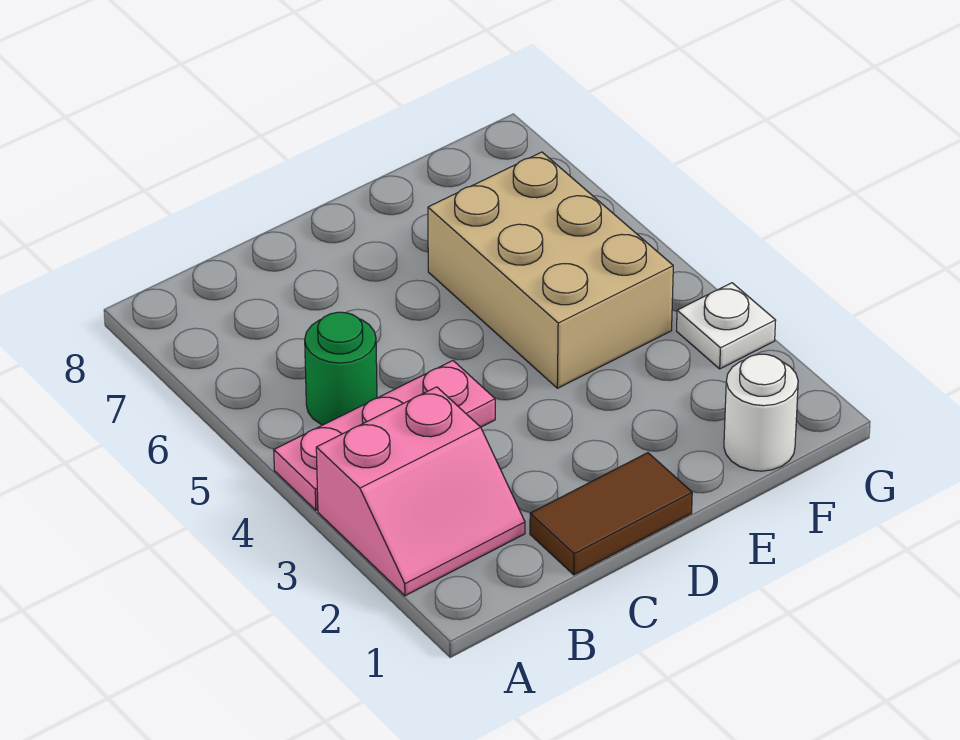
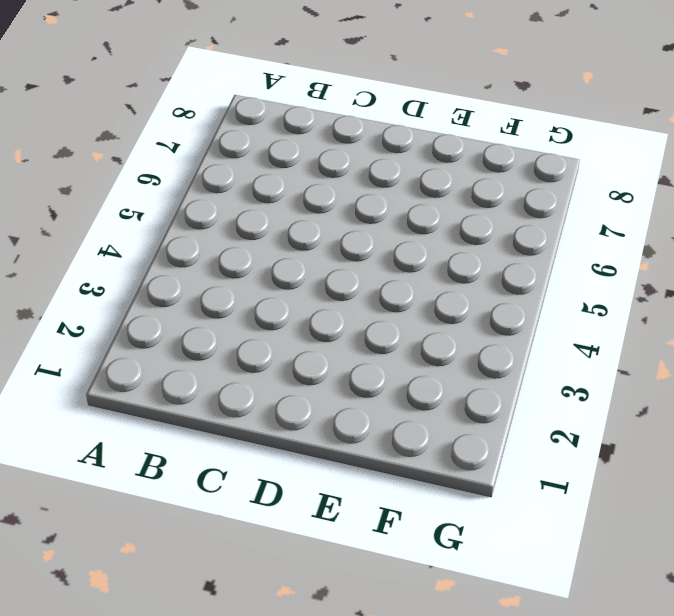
none -> pink 2x2 slope [316,387,525,596]
none -> pink 1x3 plate [274,361,495,510]

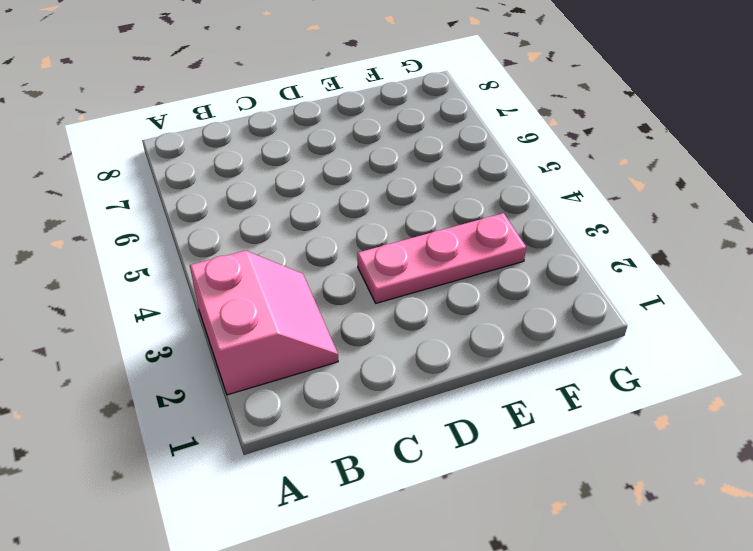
pink 2x2 slope [190,251,338,395] -> pink 2x2 slope turned to [316,387,525,596]
pink 1x3 plate [357,213,526,303] -> pink 1x3 plate moved to [274,361,495,510]
none -> green 1x1 round brick [305,312,377,425]
none -> brown 1x2 tile [530,453,692,575]

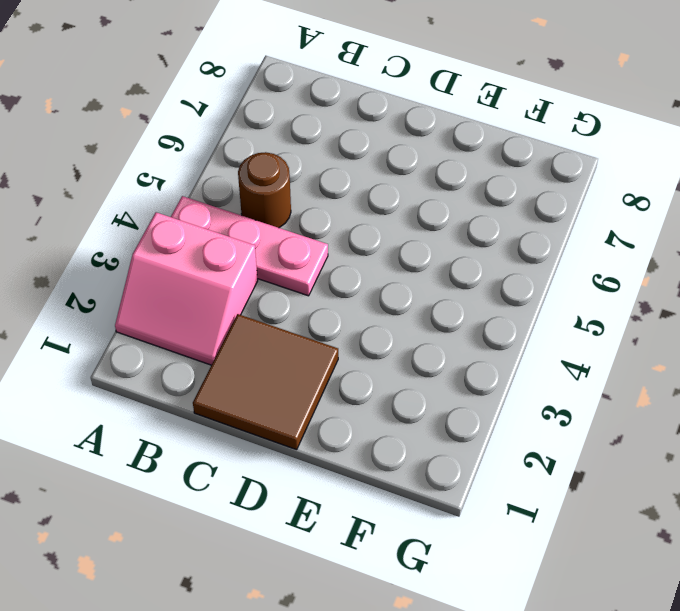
brown 1x1 round brick [238,152,291,228] -> green 1x1 round brick [305,312,377,425]
brown 2x2 tile [193,314,338,450] -> brown 1x2 tile [530,453,692,575]
none -> tan 2x3 brick [428,152,673,388]
none -> white 1x1 round brick [724,354,798,471]

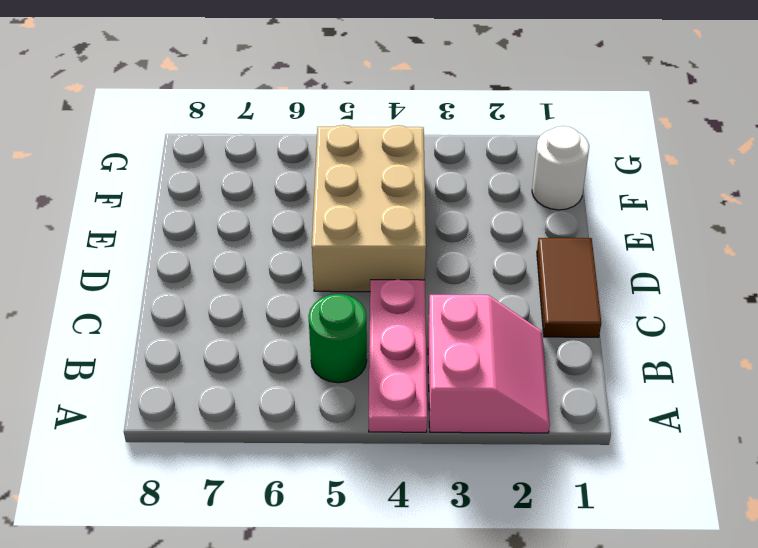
tan 2x3 brick [312,125,426,292] -> tan 2x3 brick turned to [428,152,673,388]
none -> white 1x1 plate [677,283,776,369]

